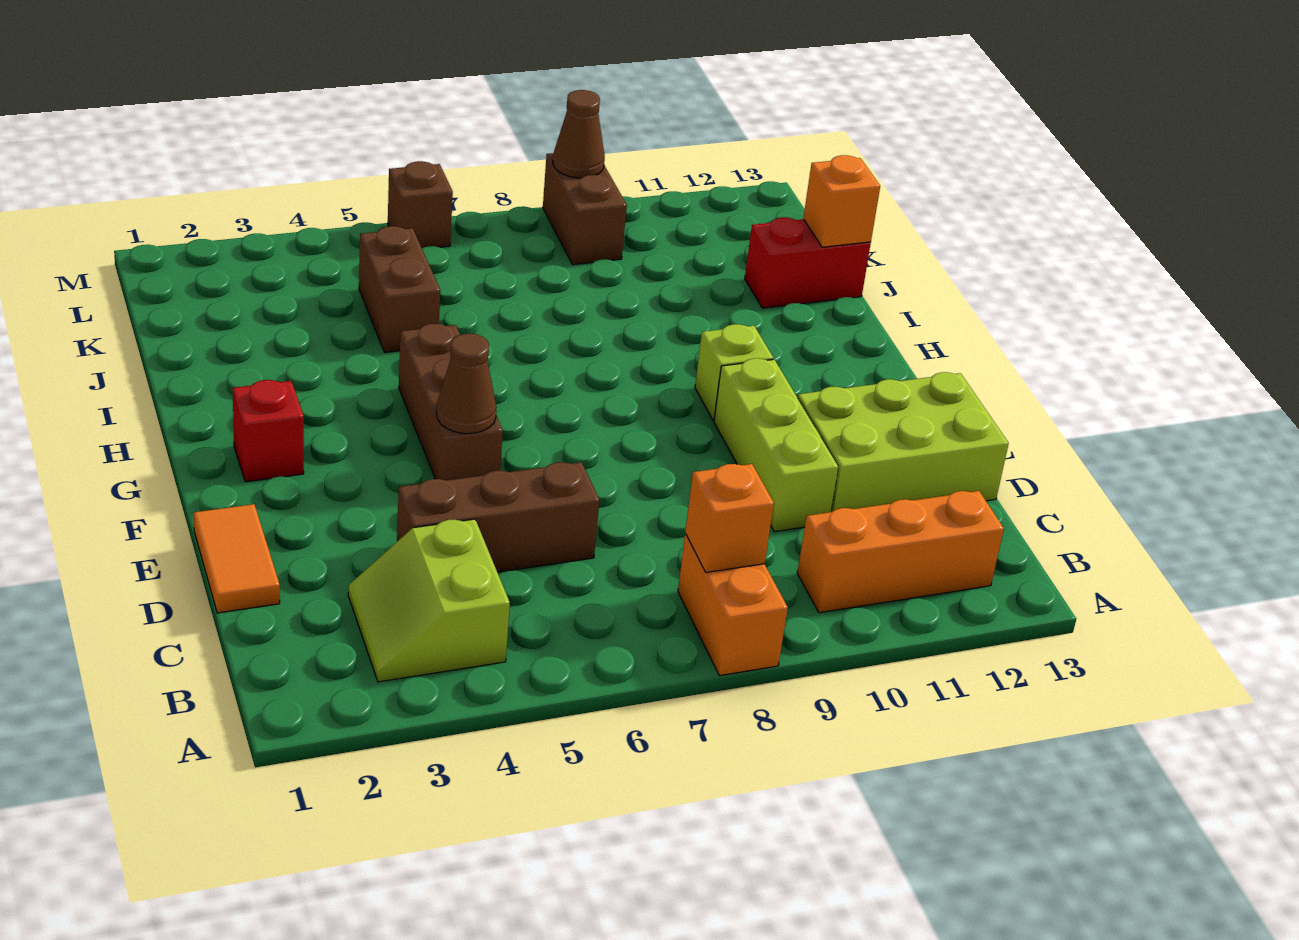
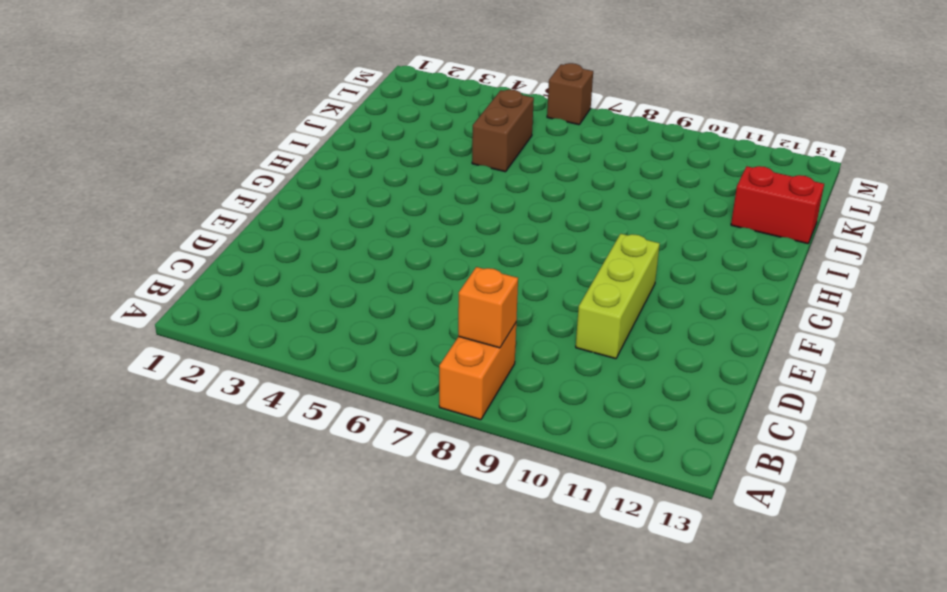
none -> lime 2x2 slope [348,519,510,682]
none -> orange 1x3 brick [797,491,1004,613]
none -> orange 1x2 tile [194,504,280,613]

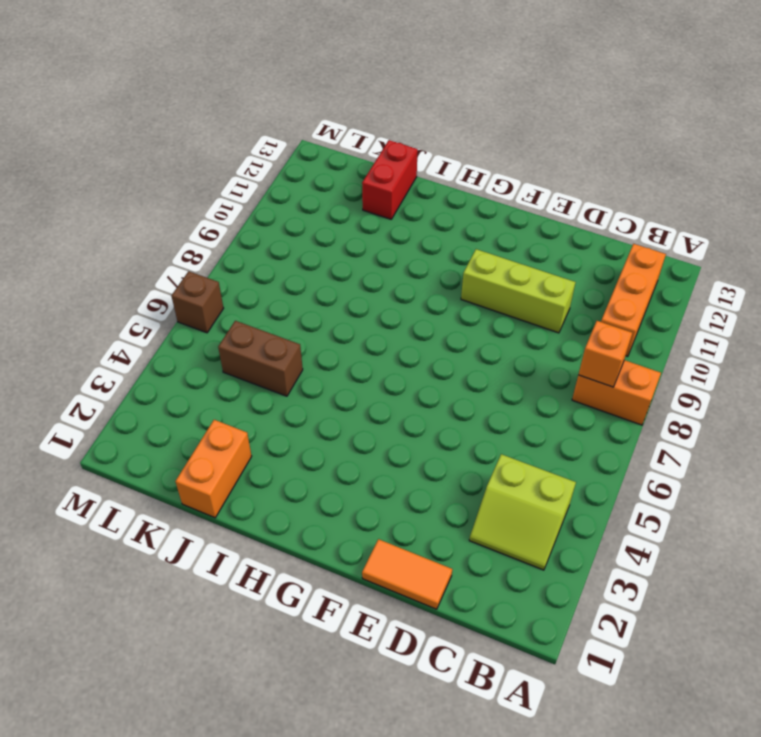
orange 1x2 brick [175,420,252,518] -> none
none -> brown 1x3 brick [397,462,600,572]
none -> lime 2x3 brick [798,372,1009,512]
none -> brown 1x3 brick [399,324,503,480]

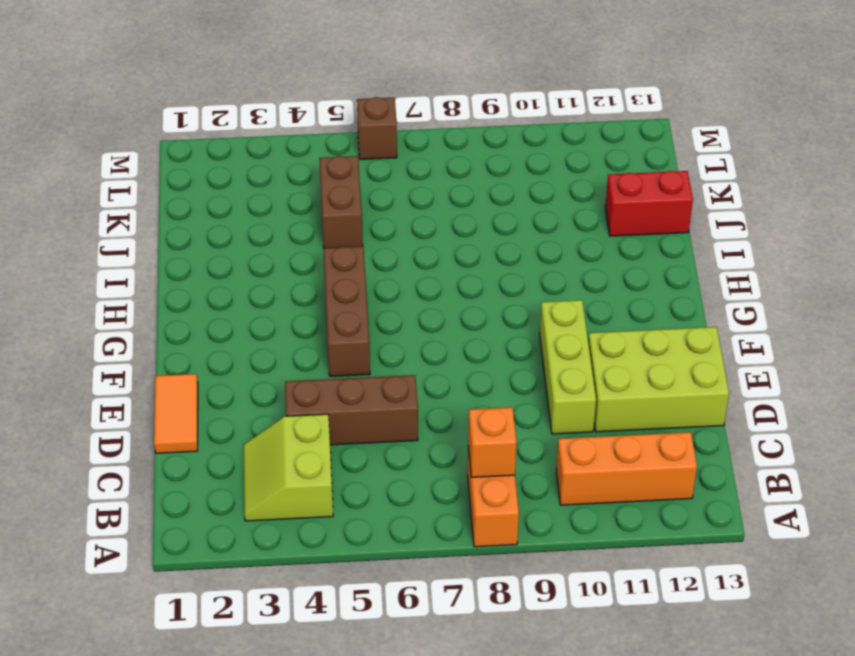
none -> red 1x1 brick [233,380,304,482]
none -> lime 1x1 brick [695,324,773,421]
none -> brown 1x2 brick [543,153,627,265]

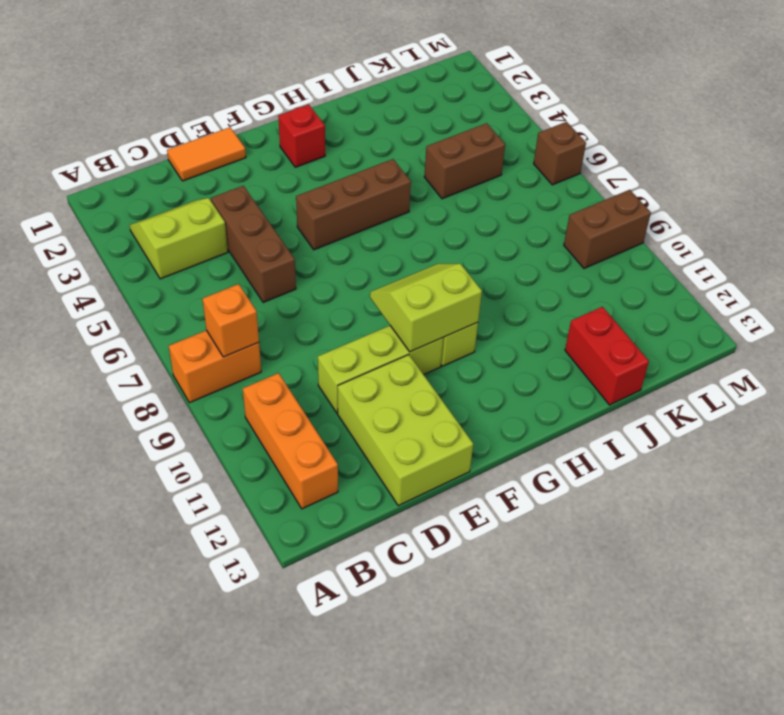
lime 2x2 slope [370,264,482,352] -> none
none -> brown 1x1 cone [436,333,497,434]
none -> orange 1x1 brick [803,155,880,247]
none -> brown 1x1 cone [553,90,605,178]

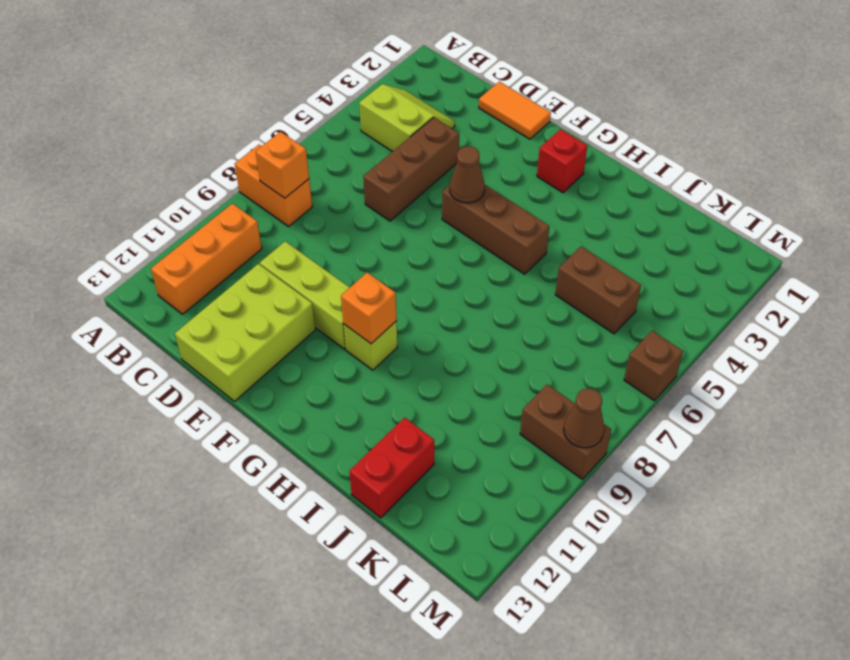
orange 1x1 brick [341,273,397,344] -> orange 1x1 brick moved to [803,155,880,247]

